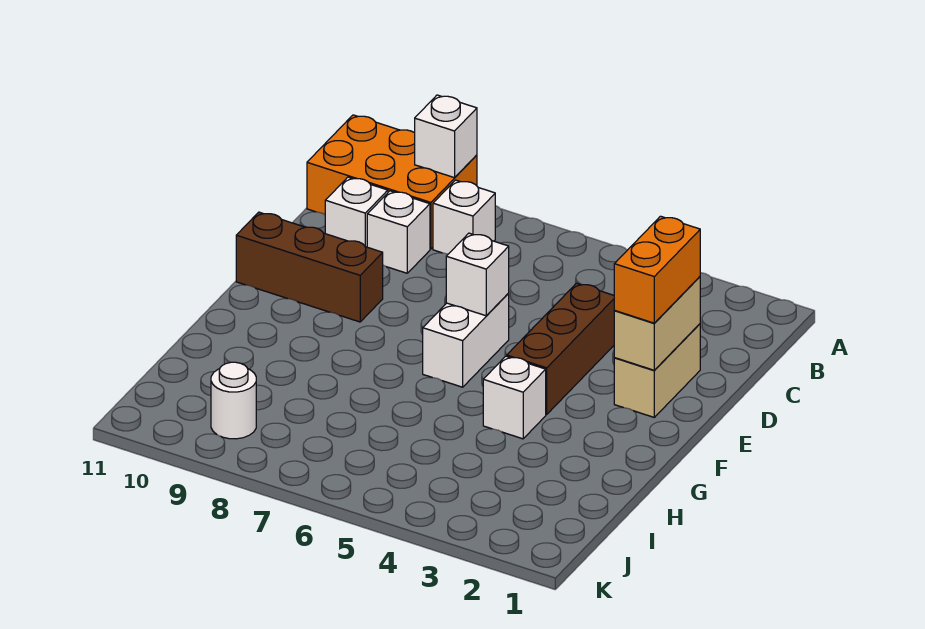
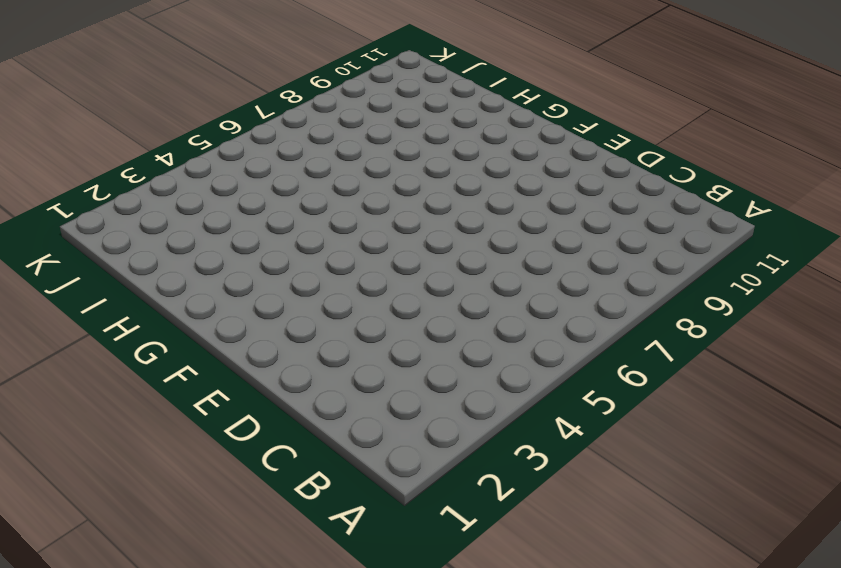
none -> orange 2x3 brick [307,115,477,249]
none -> white 1x1 brick [433,180,495,254]
none -> white 1x1 brick [367,191,430,273]

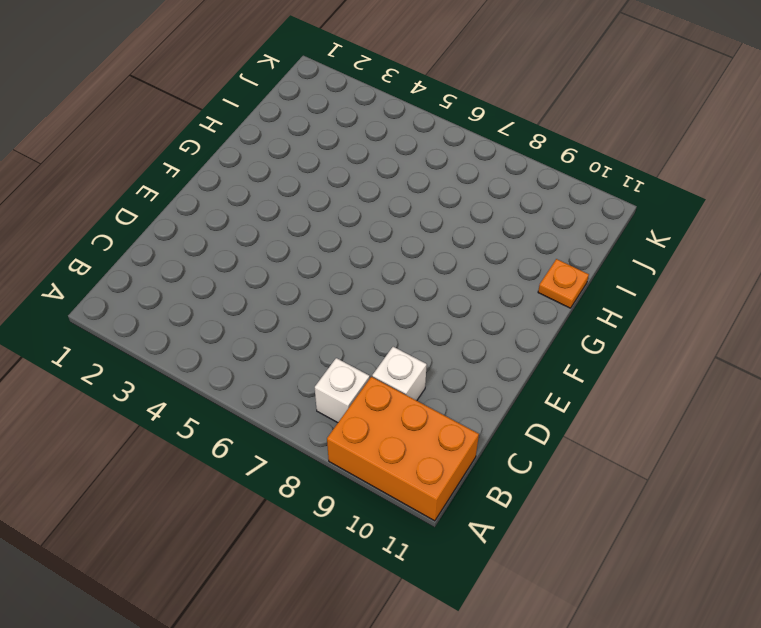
orange 1x1 plate [538,259,589,308] -> none
none -> white 1x1 brick [325,177,388,247]
none -> tan 1x2 brick [614,324,700,417]
none -> brown 1x3 brick [507,283,615,414]

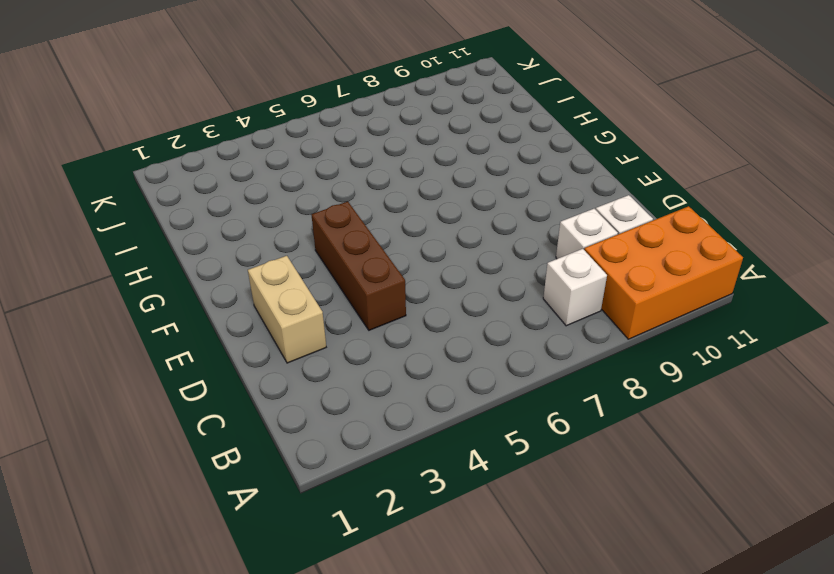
none -> white 1x2 brick [423,293,509,387]
none -> brown 1x3 brick [236,212,383,322]
none -> white 1x1 brick [483,356,546,439]

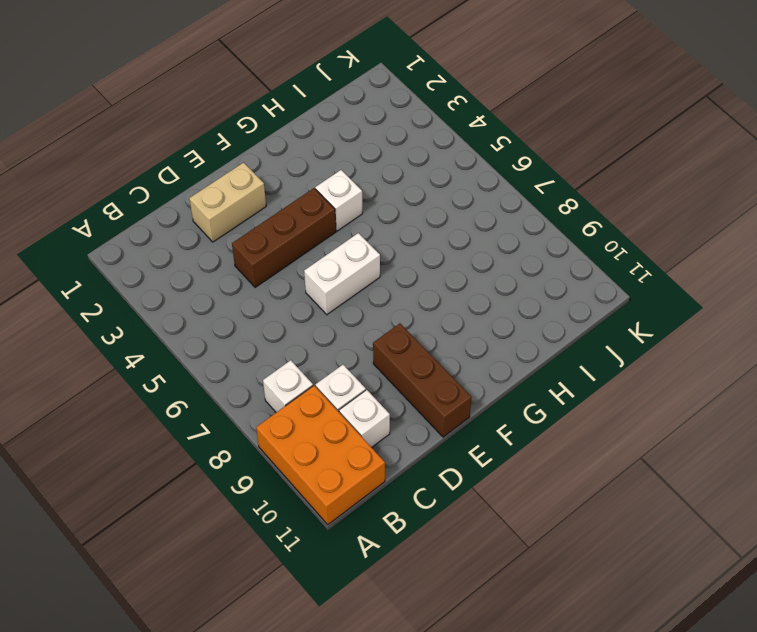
none -> white 1x1 round brick [211,362,256,439]
none -> white 1x1 brick [415,95,477,178]
none -> tan 1x2 brick [614,277,700,370]

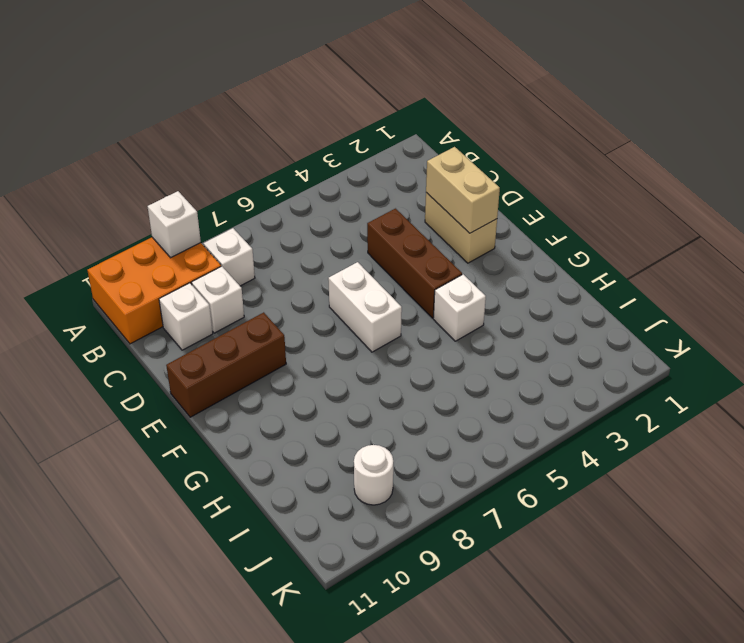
none -> white 1x1 brick [446,233,509,316]
none -> orange 1x2 brick [614,216,700,323]

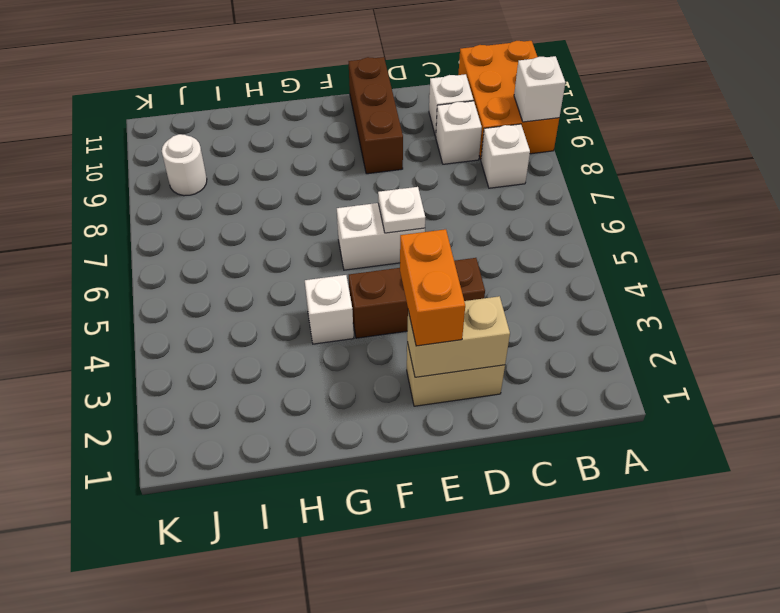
orange 1x2 brick [400,229,465,346] -> orange 1x2 brick turned to [614,216,700,323]
white 1x1 plate [378,187,425,233] -> white 1x1 brick [446,233,509,316]

